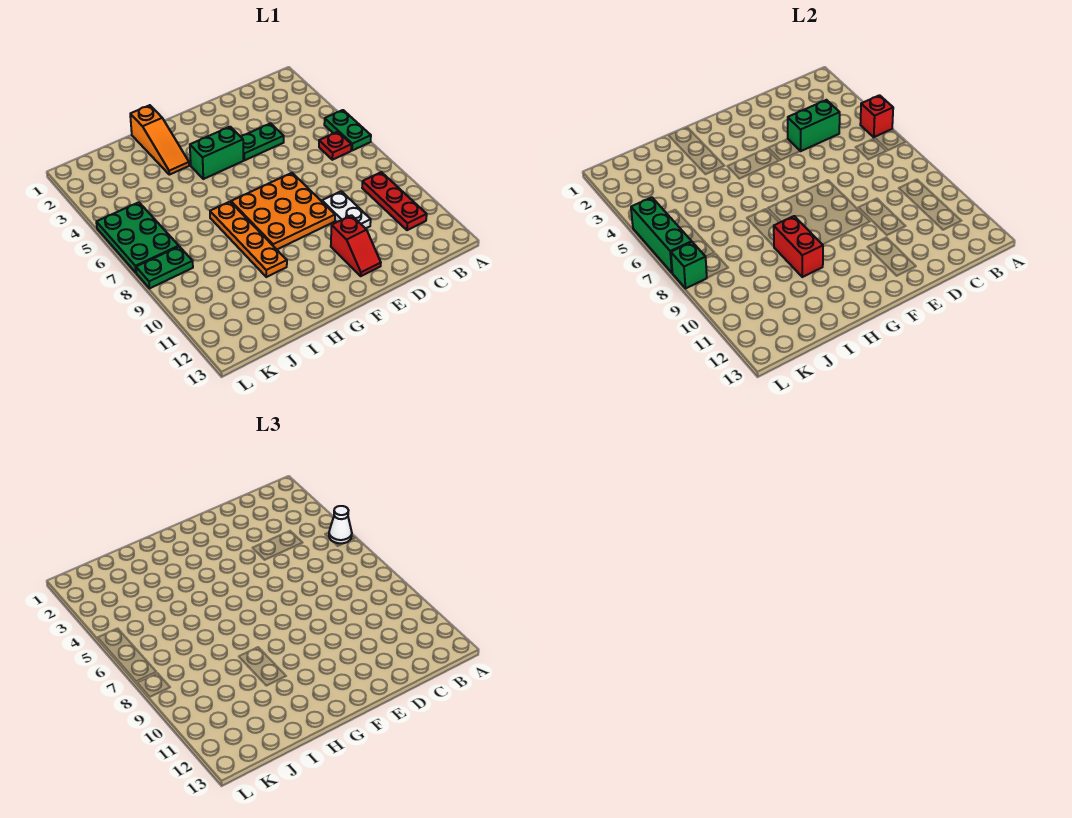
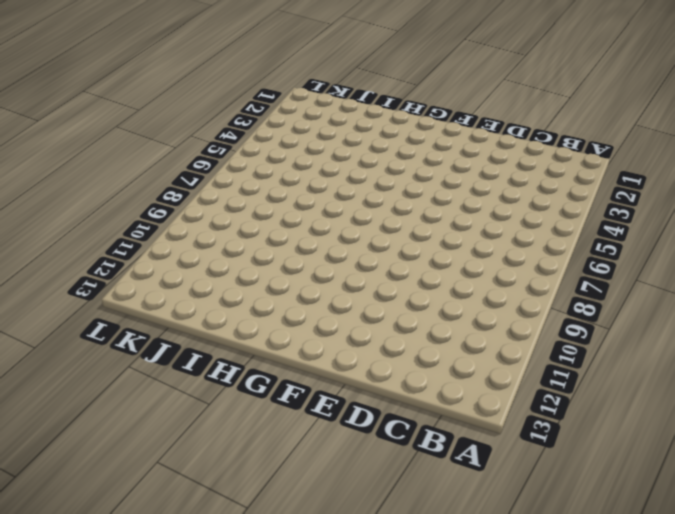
none -> green 1x2 plate [324,110,371,151]
none -> red 1x1 plate [319,132,351,160]
none -> red 1x3 plate [362,172,427,230]

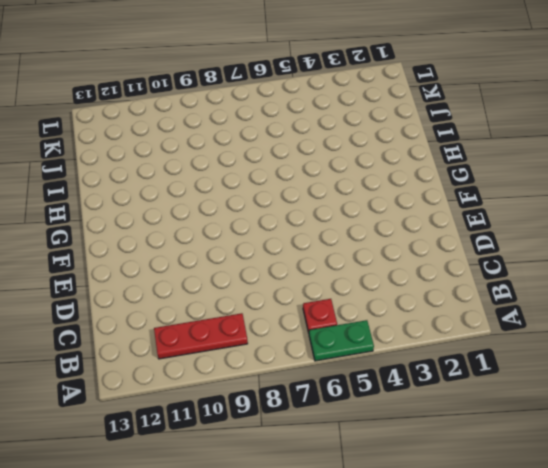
none -> green 1x2 plate [241,123,284,160]
none -> white 1x2 plate [322,191,371,229]
none -> orange 3x3 plate [231,173,335,249]

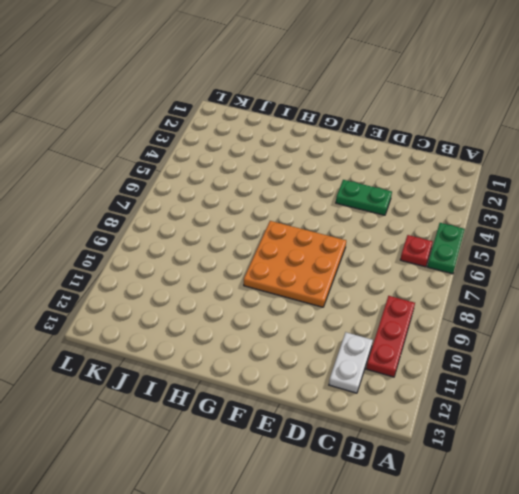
white 1x2 plate [329,332,373,393] -> white 1x2 plate moved to [322,191,371,229]
none -> red 1x2 slope [331,215,381,276]
none -> green 1x2 brick [190,127,243,179]
none -> orange 1x3 slope [130,105,189,175]

